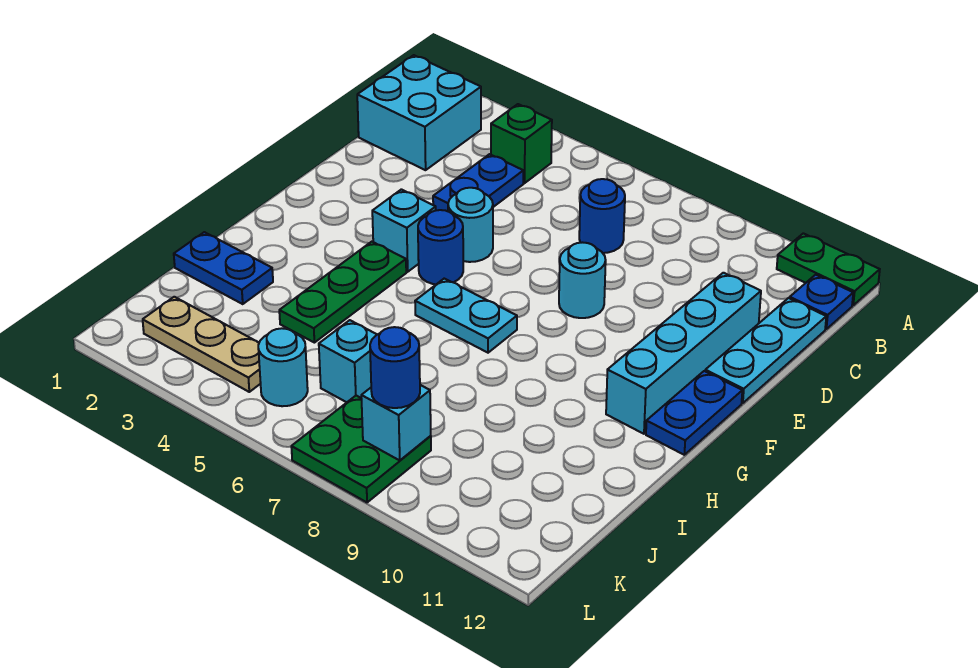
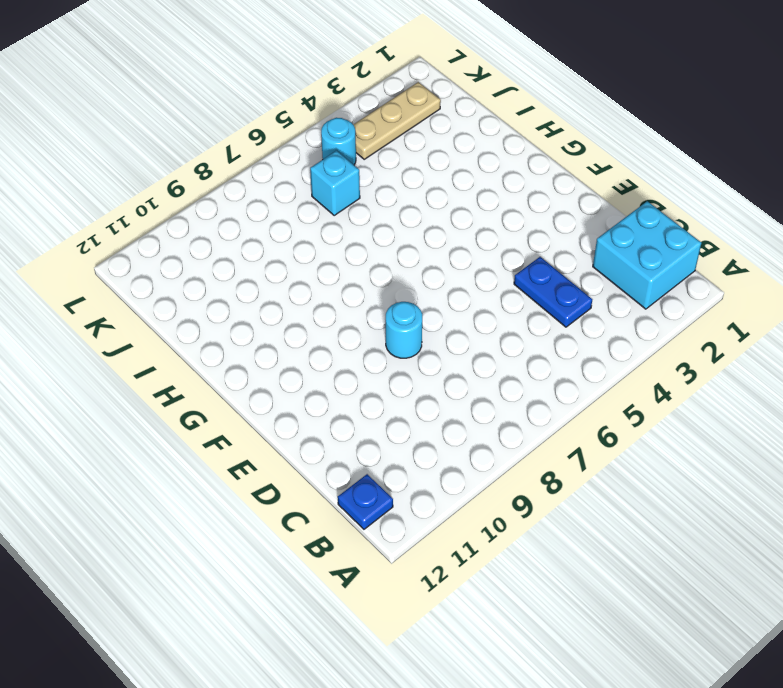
none -> green 1x2 plate [777,233,880,305]
none -> green 1x1 brick [491,104,552,183]
none -> blue 1x1 round brick [579,179,625,253]

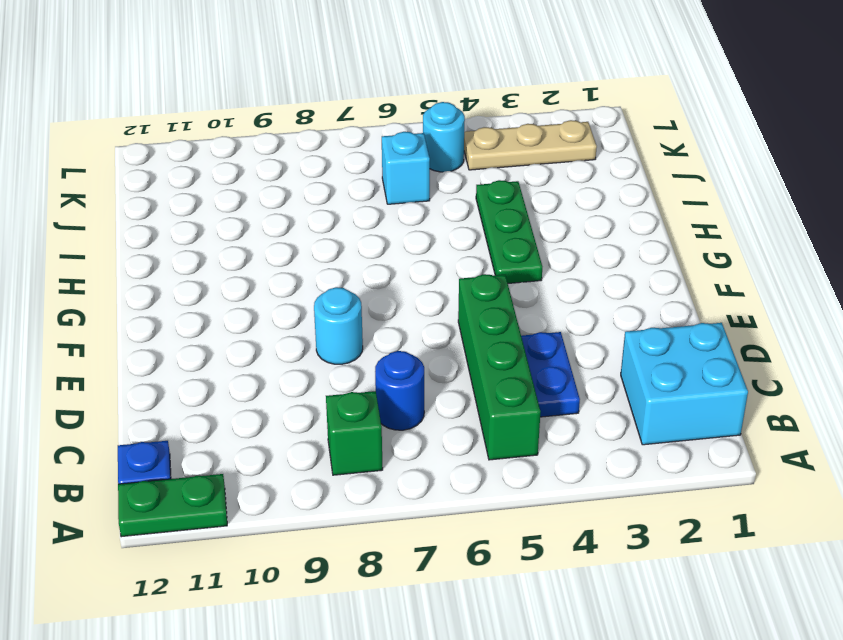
green 1x4 brick [458,274,540,460] -> cyan 1x1 round brick [448,188,493,262]
green 1x1 brick [326,391,383,475] -> green 1x1 brick moved to [491,104,552,183]
none -> cyan 1x3 plate [705,298,826,403]
none -> cyan 1x4 brick [606,273,761,434]
none -> cyan 1x1 brick [372,189,436,272]

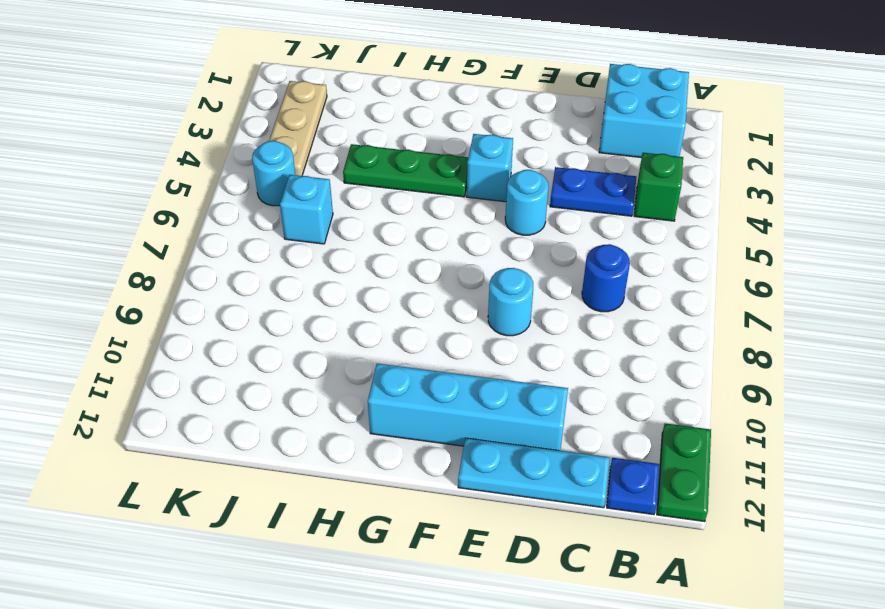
none -> blue 1x1 round brick [418,210,463,284]
none -> blue 1x2 plate [646,371,742,455]
none -> cyan 1x2 plate [415,279,517,353]

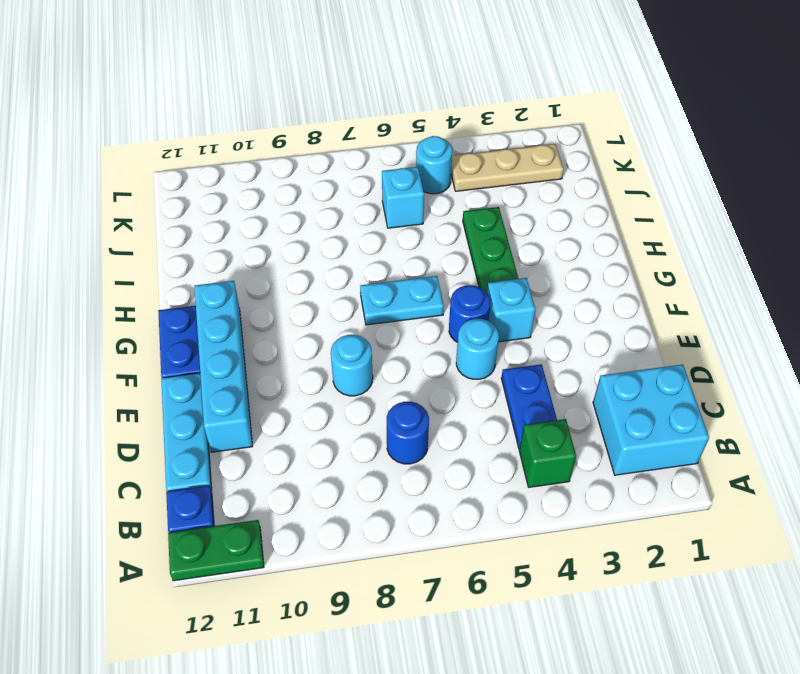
none -> blue 1x2 plate [174,232,273,304]
none -> green 2x2 plate [291,396,431,502]
none -> cyan 1x1 brick [361,385,431,460]

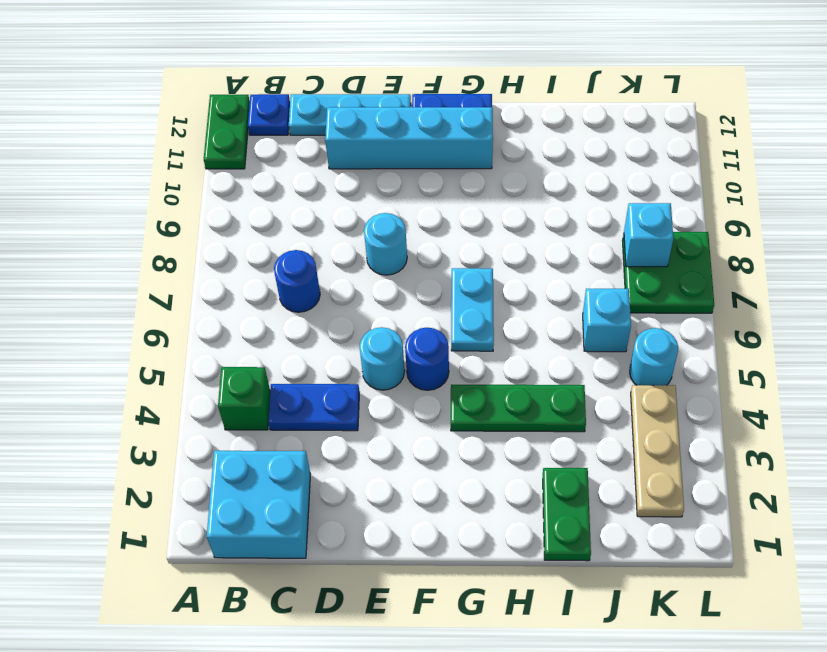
green 1x2 plate [543,468,591,561] -> blue 1x2 plate [174,232,273,304]
none -> cyan 1x1 brick [372,189,436,272]
none -> blue 1x1 round brick [370,327,420,408]

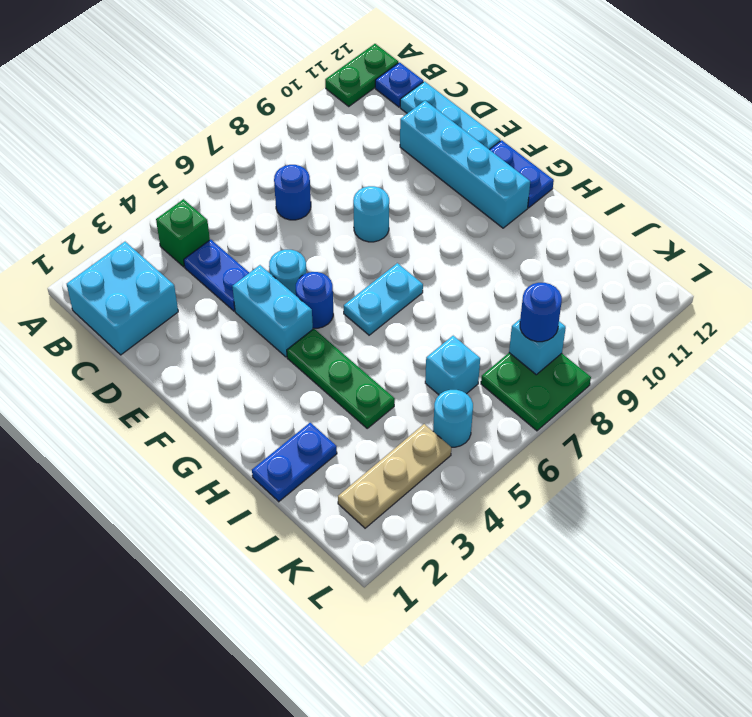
cyan 1x2 brick [232,265,313,357] -> cyan 1x1 brick [372,189,436,272]

